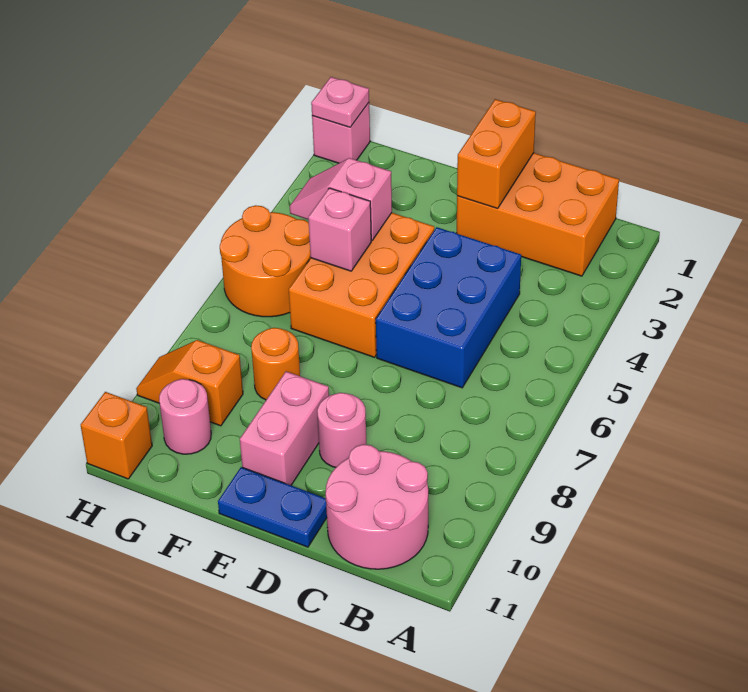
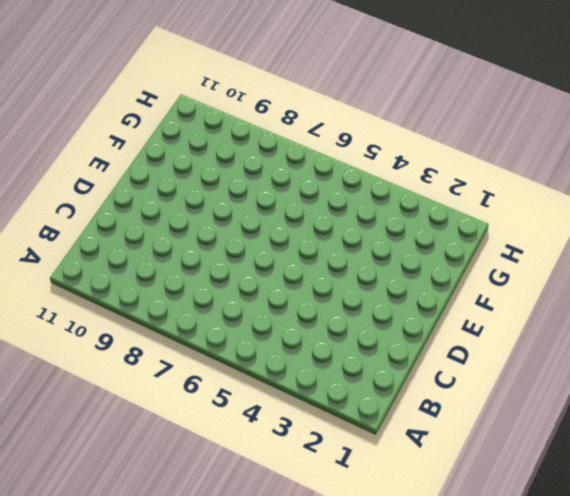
none -> orange 2x3 brick [457,153,619,276]
none -> pink 2x2 round brick [326,444,428,569]
none -> blue 2x3 brick [376,227,521,388]

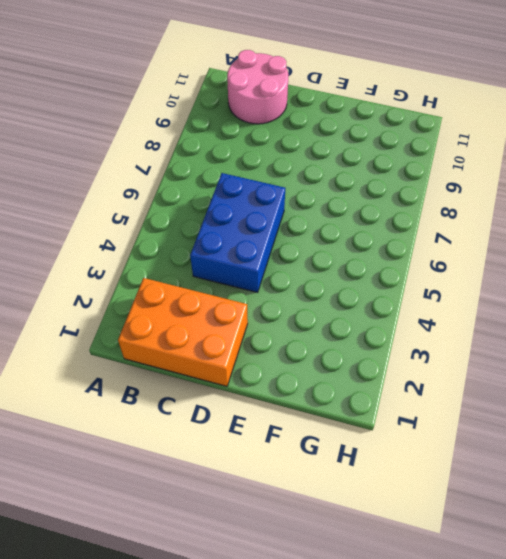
none -> pink 1x1 round brick [317,393,366,468]
none -> blue 1x2 plate [218,467,327,547]
none -> orange 2x3 brick [289,213,434,357]

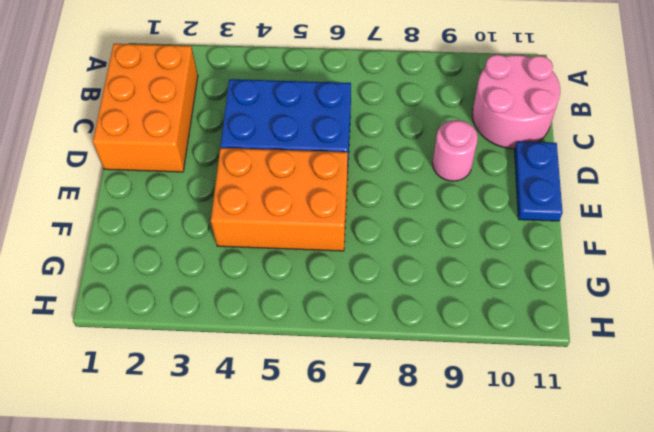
none -> pink 1x2 brick [240,371,329,485]
none -> orange 1x1 round brick [251,328,300,400]
none -> orange 2x2 round brick [220,205,311,317]

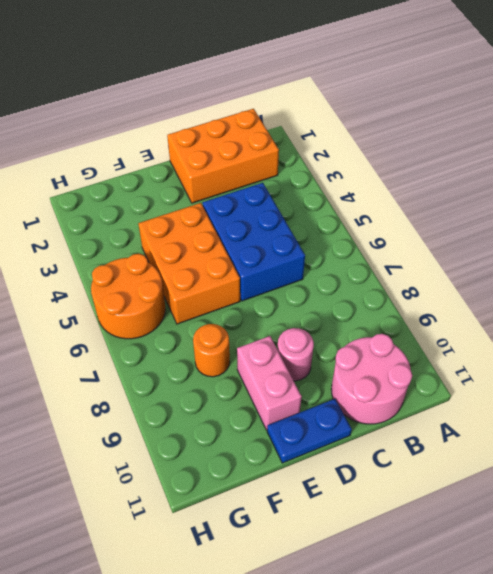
none -> orange 1x2 slope [136,340,243,426]
none -> pink 1x1 round brick [159,379,211,454]
none -> pink 1x1 brick [312,103,370,163]

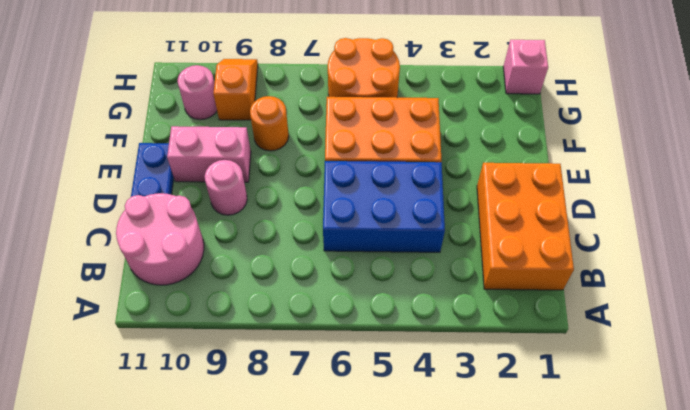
none -> orange 1x1 brick [81,392,152,479]
none -> orange 1x2 brick [457,99,536,208]
none -> pink 1x2 slope [290,158,392,240]

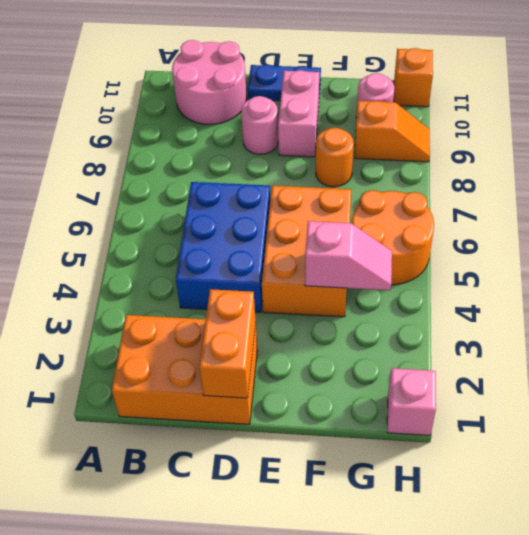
none -> pink 1x1 brick [308,188,371,271]
none -> pink 1x1 plate [311,77,369,127]

